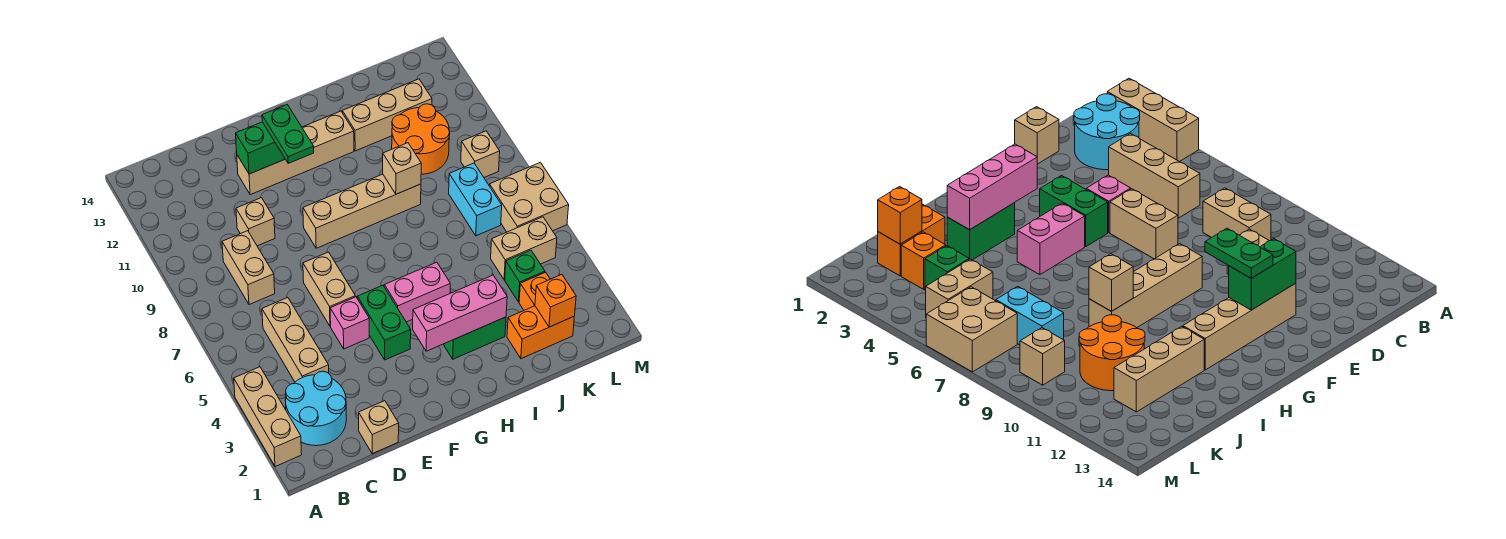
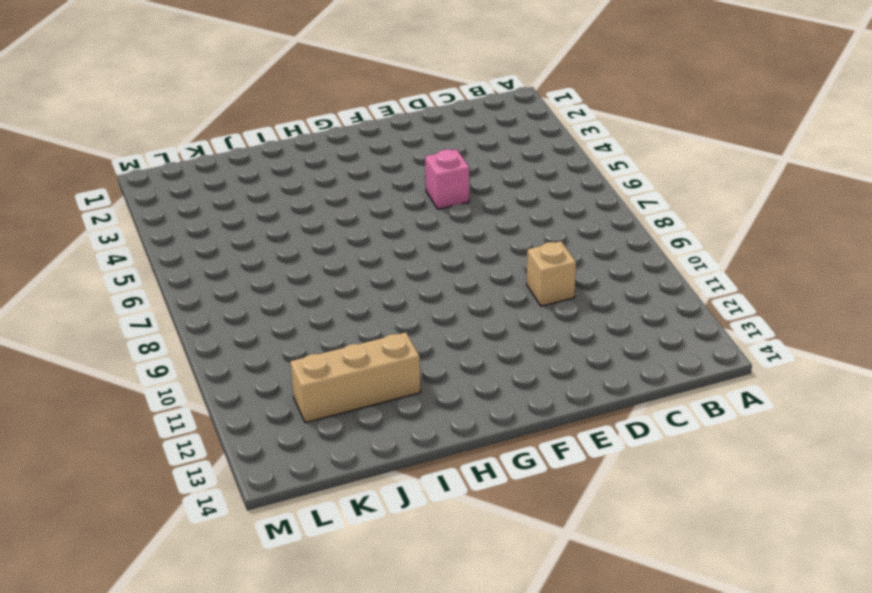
none -> tan 1x3 brick [234,367,302,467]
none -> cyan 2x2 round brick [285,371,346,446]
none -> tan 1x3 brick [262,298,329,382]

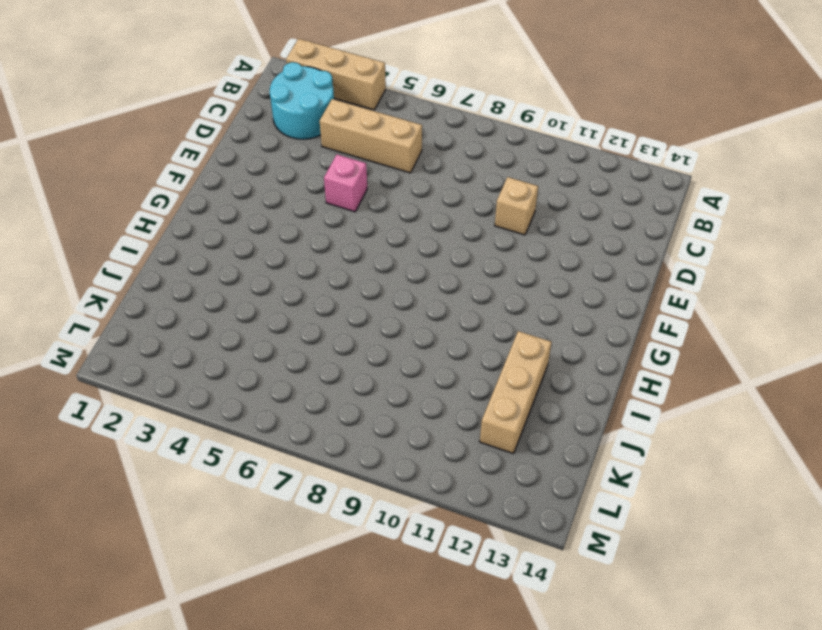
none -> tan 1x2 brick [222,231,275,305]
none -> tan 1x1 brick [359,401,399,454]
none -> tan 1x2 brick [303,252,355,326]

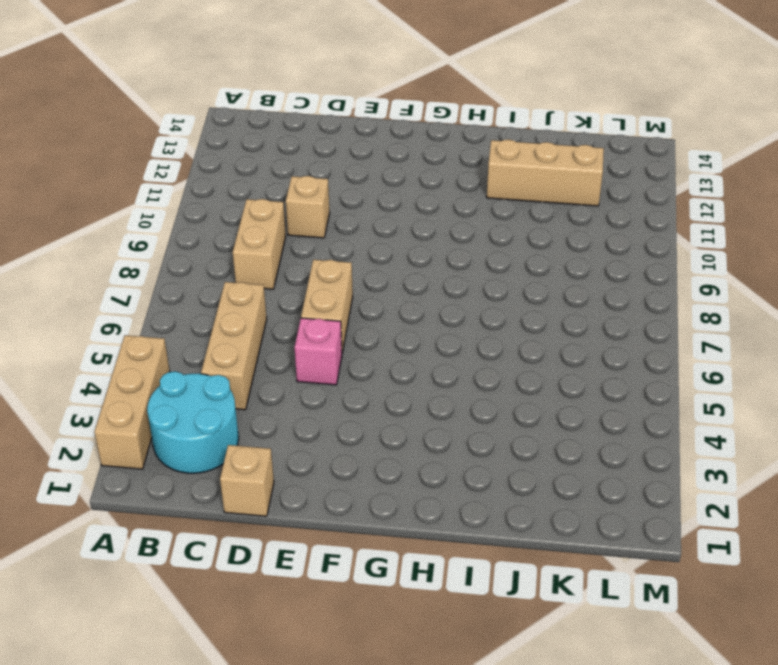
none -> tan 1x4 brick [237,111,354,195]
none -> green 1x2 brick [357,285,411,360]
none -> tan 1x4 brick [303,174,421,248]

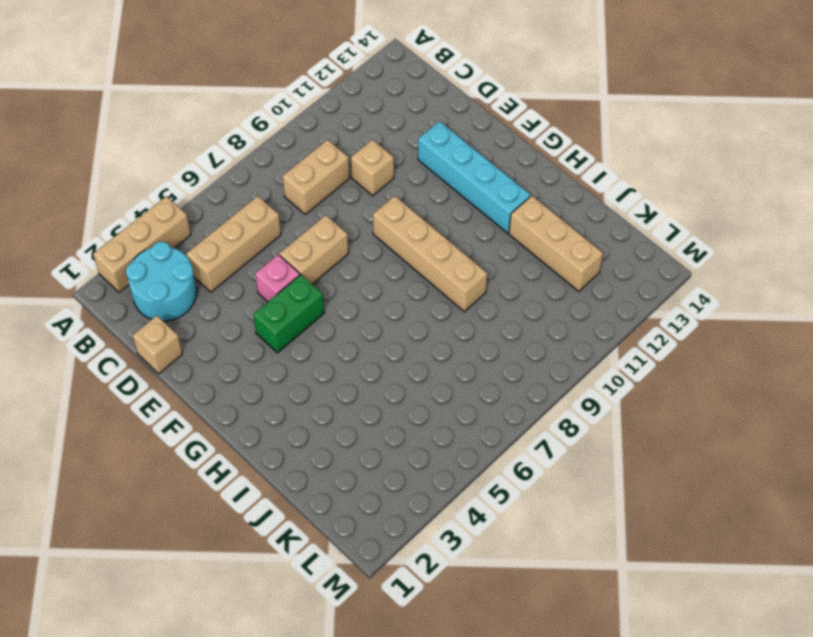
cyan 1x4 brick [418,121,531,233] -> tan 1x4 brick [237,111,354,195]
none -> pink 1x2 brick [384,262,450,322]
none -> green 1x2 brick [443,317,506,359]
none -> orange 1x2 brick [507,306,574,359]

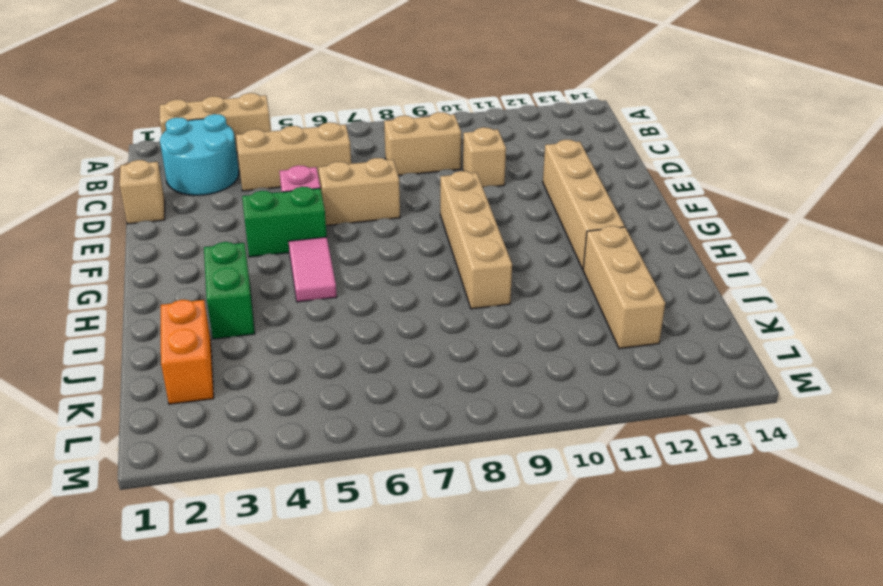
pink 1x2 tile [288,237,337,302] -> pink 1x2 brick [384,262,450,322]
none -> orange 2x2 round brick [392,104,450,174]
none -> orange 1x1 brick [519,272,550,310]
none -> green 1x1 brick [505,250,545,302]

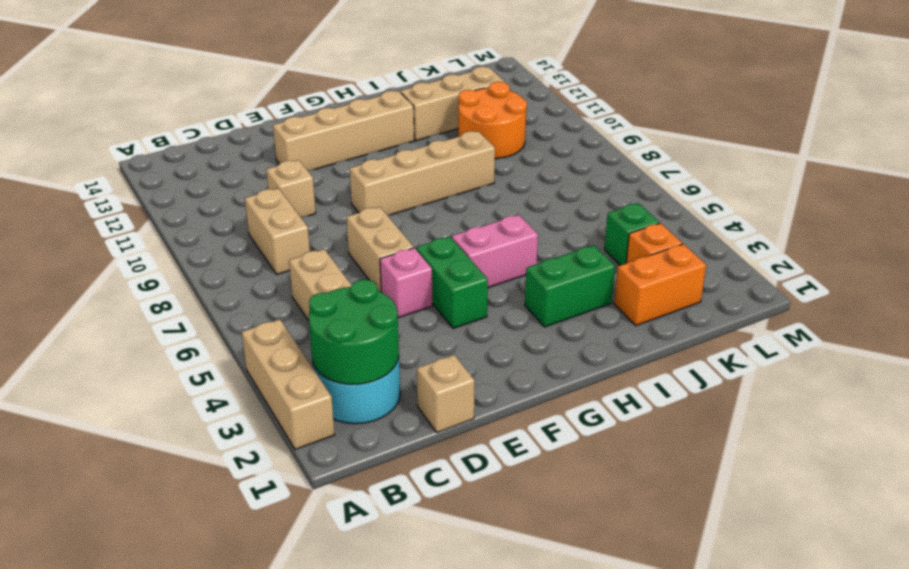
green 2x2 round brick [309,279,399,384] -> none
none -> tan 1x2 brick [491,217,557,280]
none -> cyan 1x2 brick [449,163,502,236]
none -> tan 2x2 brick [489,162,569,232]

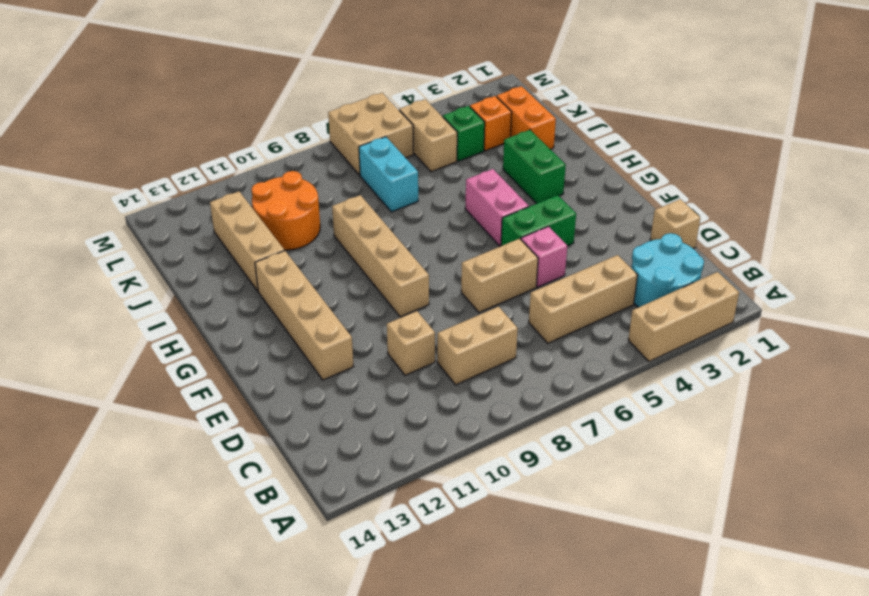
cyan 1x2 brick [359,137,418,212] -> cyan 1x2 brick turned to [449,163,502,236]
none -> tan 1x1 brick [461,131,500,177]
none -> green 1x2 brick [236,122,285,174]
none -> pink 1x3 brick [413,275,507,351]

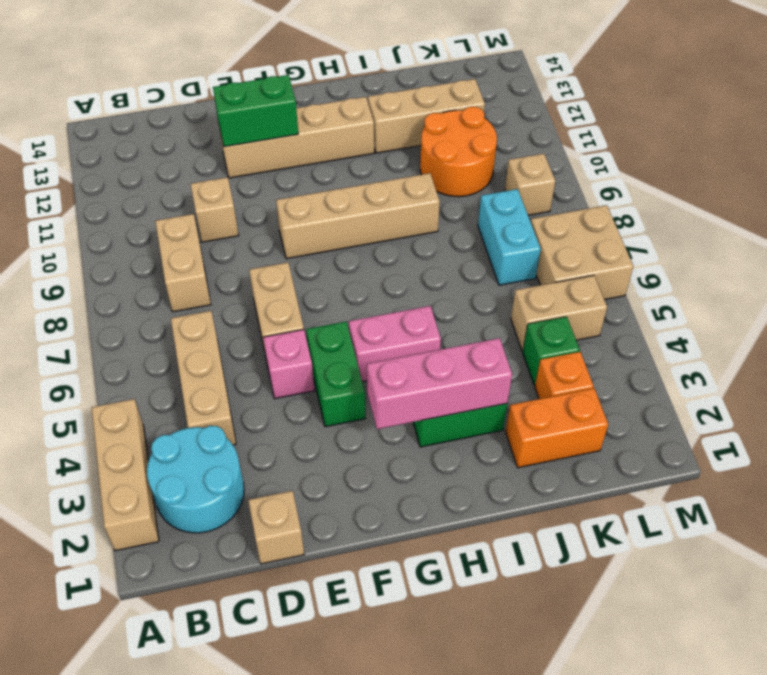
none -> tan 1x1 brick [383,143,421,194]
none -> orange 1x1 brick [535,275,576,327]
none -> green 1x2 plate [262,105,314,163]

